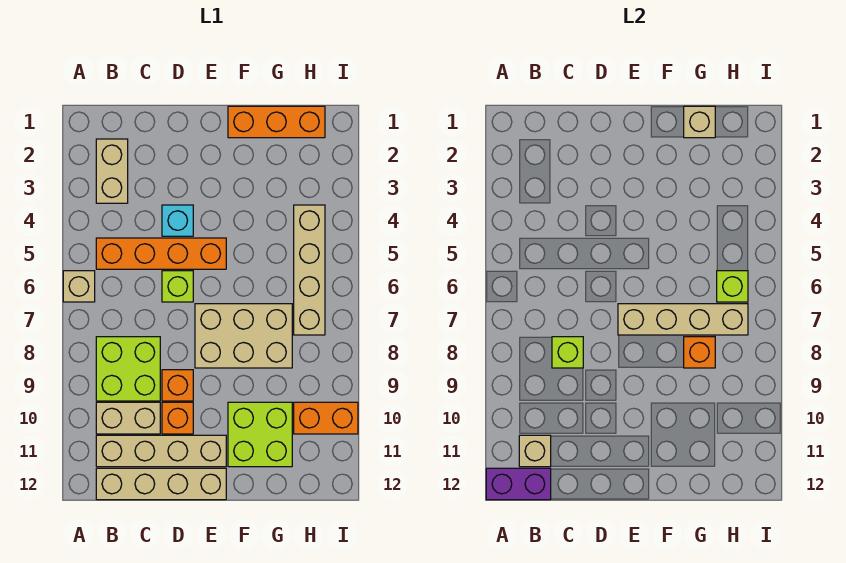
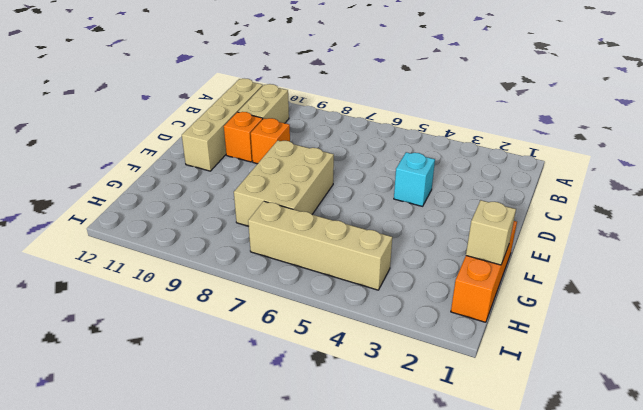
none -> tan 1x1 brick [63,271,95,302]
none -> tan 1x2 brick [96,139,128,203]
none -> orange 1x4 brick [96,238,226,269]

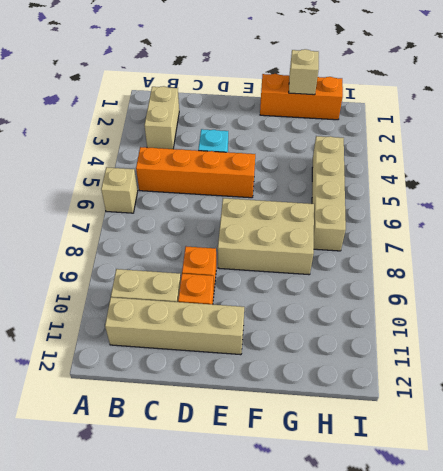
none -> lime 2x2 brick [96,337,160,401]
none -> tan 1x4 brick [96,468,226,500]
none -> lime 1x1 brick [162,271,193,302]

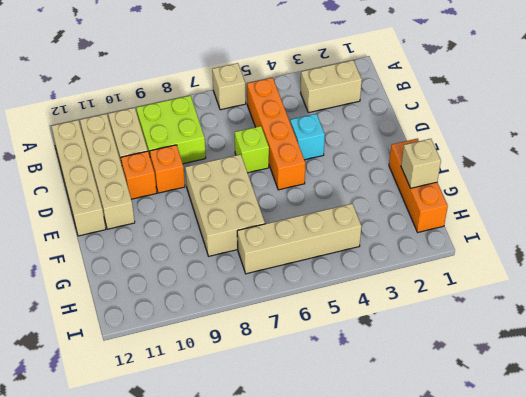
none -> lime 2x2 brick [228,402,292,467]
none -> orange 1x2 brick [294,402,358,434]
none -> purple 1x2 brick [486,468,551,500]

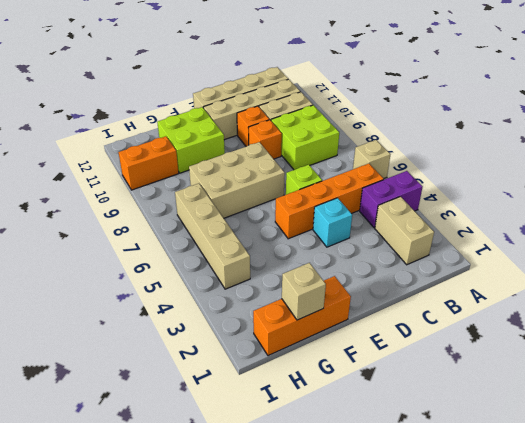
purple 1x2 brick [360,171,422,228] -> purple 1x2 brick moved to [486,468,551,500]
none -> tan 1x1 brick [519,435,551,467]
none -> lime 1x1 brick [552,337,583,368]
none -> tan 1x4 brick [618,304,748,335]

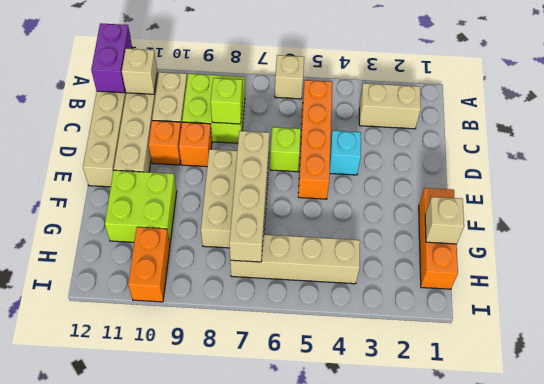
none -> orange 1x1 brick [684,337,715,368]
none -> lime 1x1 brick [717,271,748,302]

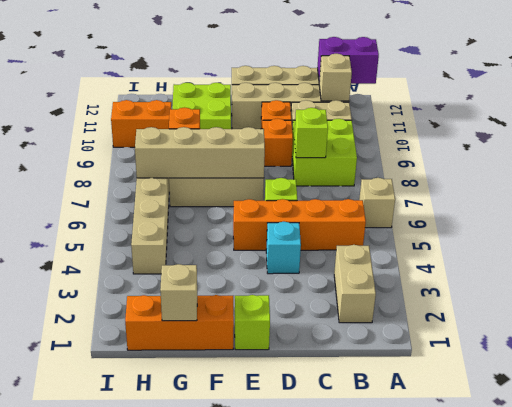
lime 1x1 brick [235,295,270,350] -> lime 1x1 brick moved to [717,271,748,302]

